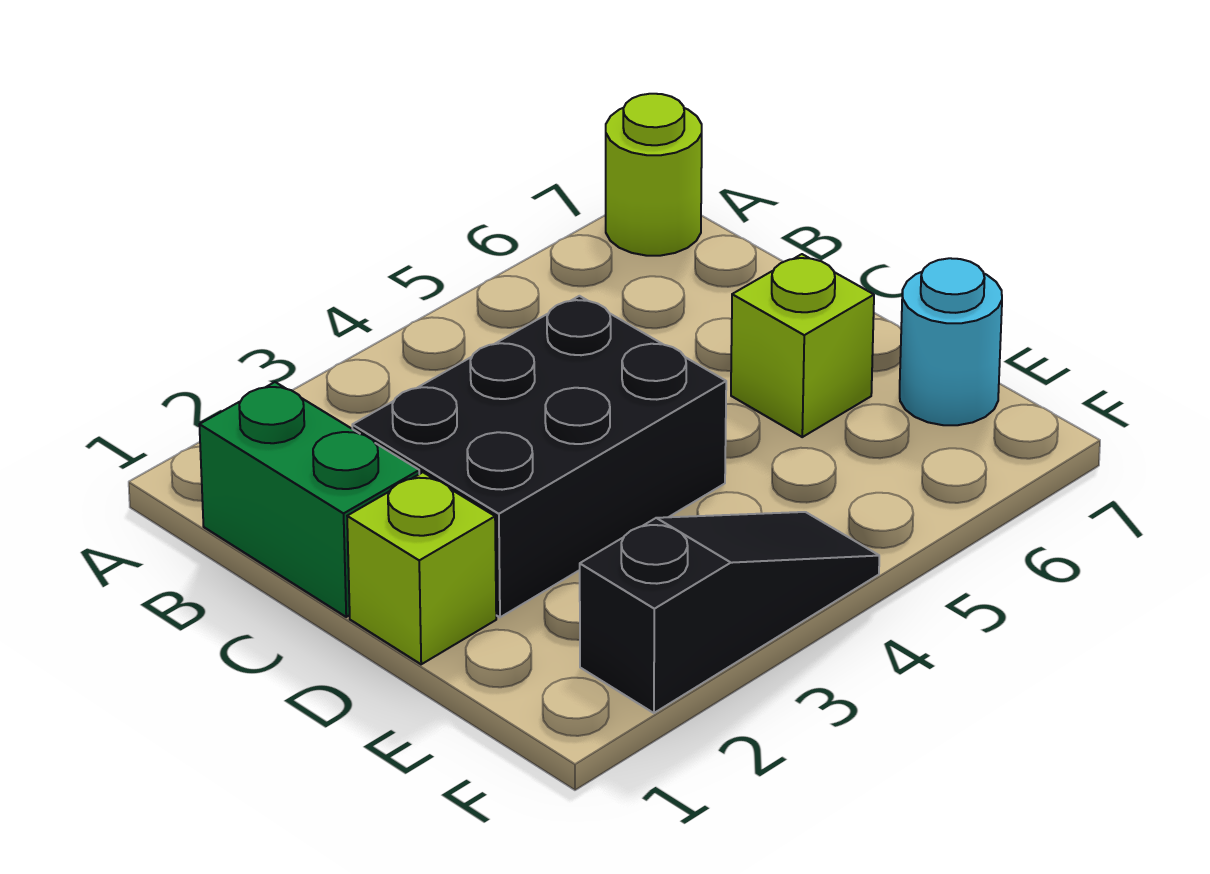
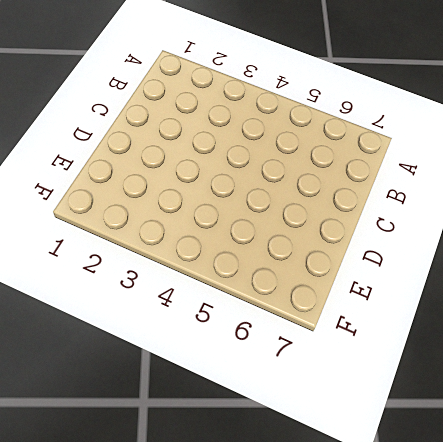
none -> lime 1x1 round brick [606,94,702,256]
none -> green 1x2 brick [199,382,419,617]

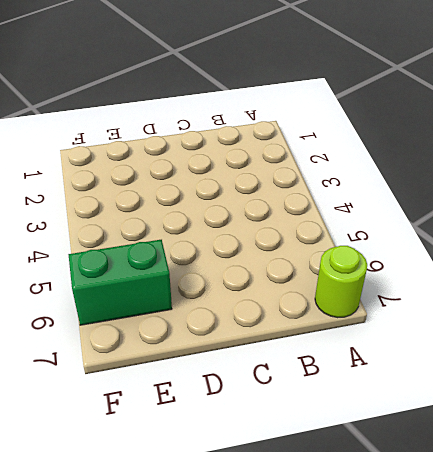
green 1x2 brick [68,240,172,325] -> green 1x2 brick moved to [199,382,419,617]
none -> black 2x3 brick [352,296,726,617]
none -> lime 1x1 brick [347,472,496,664]

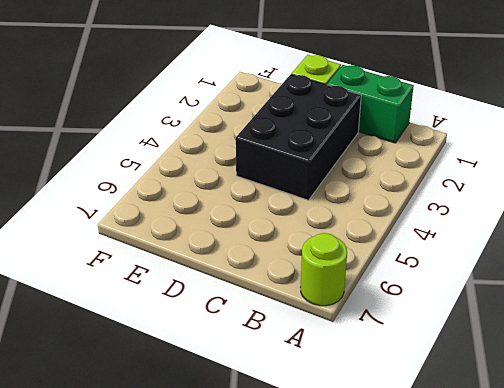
none -> lime 1x1 brick [731,254,874,437]
none -> cyan 1x1 round brick [900,258,1002,425]

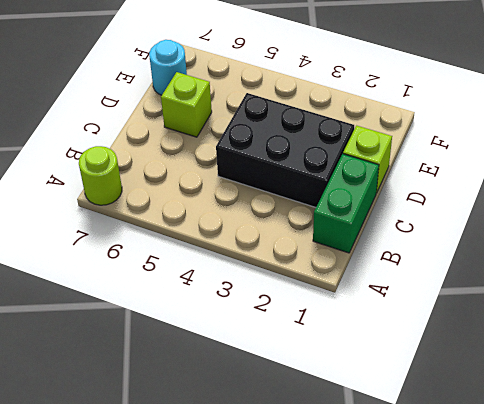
none -> black 1x3 slope [580,512,879,713]

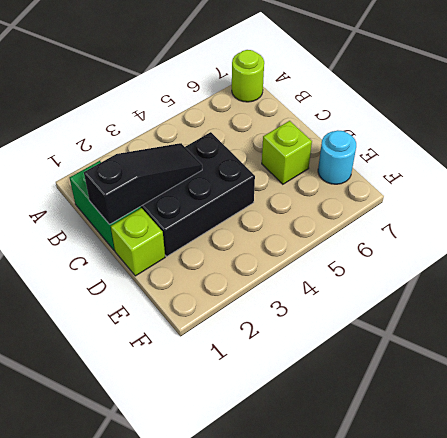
black 1x3 slope [84,143,202,224] -> black 1x3 slope moved to [580,512,879,713]

